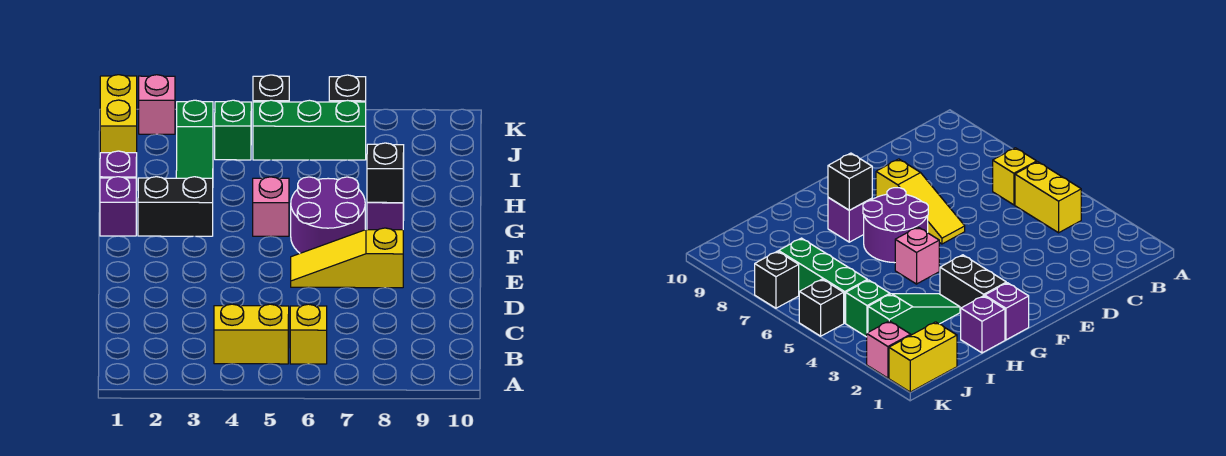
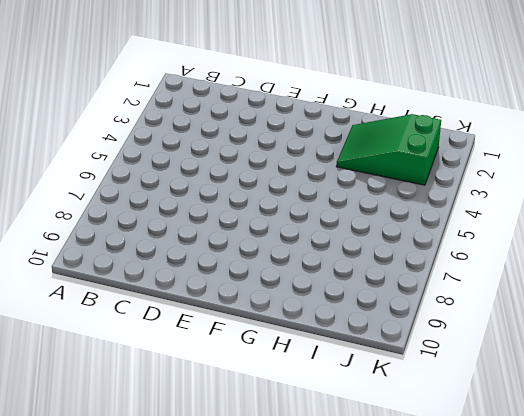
green 2x3 slope [336,114,441,185] -> green 1x3 slope [176,100,213,178]
none -> yellow 1x2 brick [214,304,289,364]
none -> yellow 1x1 brick [290,304,327,364]
none -> yellow 1x3 slope [291,228,403,288]

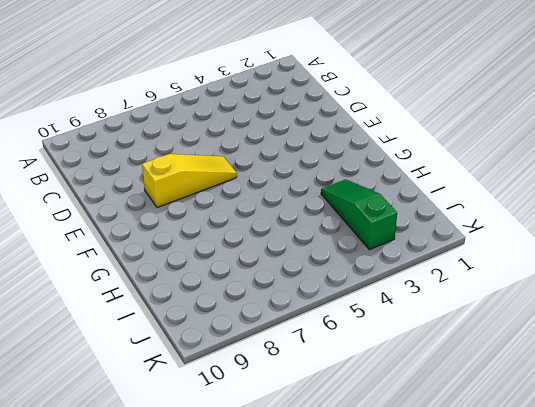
none -> yellow 1x2 brick [214,304,289,364]
none -> yellow 1x1 brick [290,304,327,364]
none -> purple 2x2 round brick [291,177,365,253]

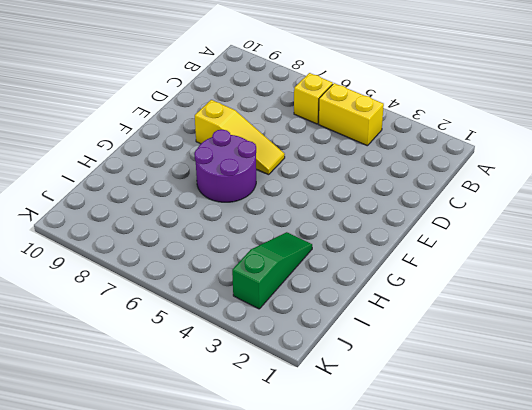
none -> purple 1x1 brick [100,177,136,236]
none -> black 1x2 brick [138,177,213,236]
none -> pink 1x1 brick [253,177,289,236]

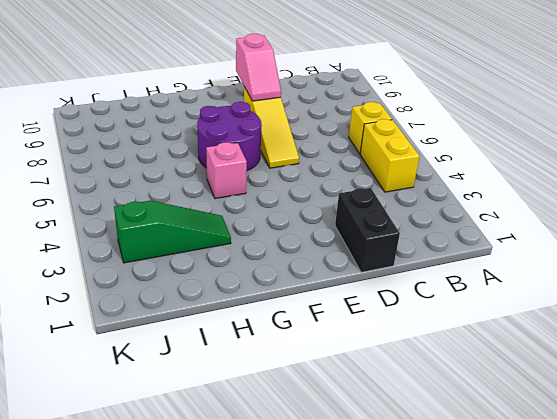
black 1x2 brick [335,188,400,272] -> black 1x2 brick moved to [138,177,213,236]
pink 1x2 slope [236,34,281,101] -> none
none -> purple 1x1 brick [100,177,136,236]
none -> purple 1x1 brick [367,187,404,230]
none -> purple 1x1 brick [100,151,137,190]

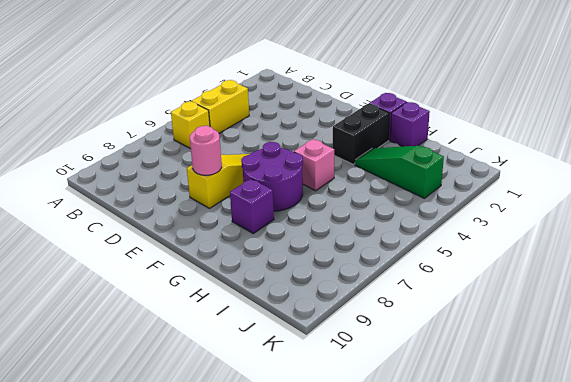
pink 1x1 round brick [190,126,222,175] -> none
none -> yellow 1x2 brick [100,75,137,153]
none -> green 1x1 brick [215,100,251,160]
none -> green 1x3 brick [253,100,366,160]

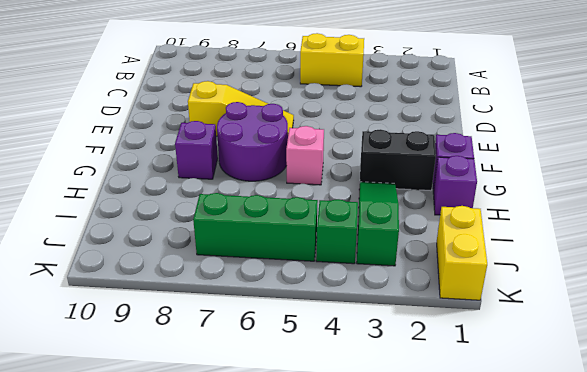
none -> yellow 1x1 brick [290,304,327,364]
none -> pink 1x1 brick [139,75,175,134]
none -> black 1x1 brick [253,75,289,102]

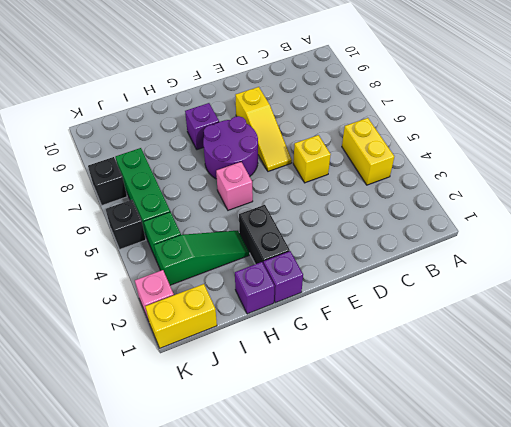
yellow 1x1 brick [293,135,331,183] -> yellow 1x1 brick moved to [290,304,327,364]
none -> black 1x1 brick [367,143,404,203]

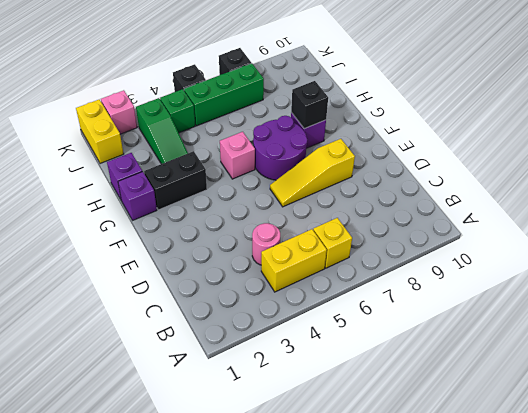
pink 1x1 round brick [252,223,280,265] -> none

